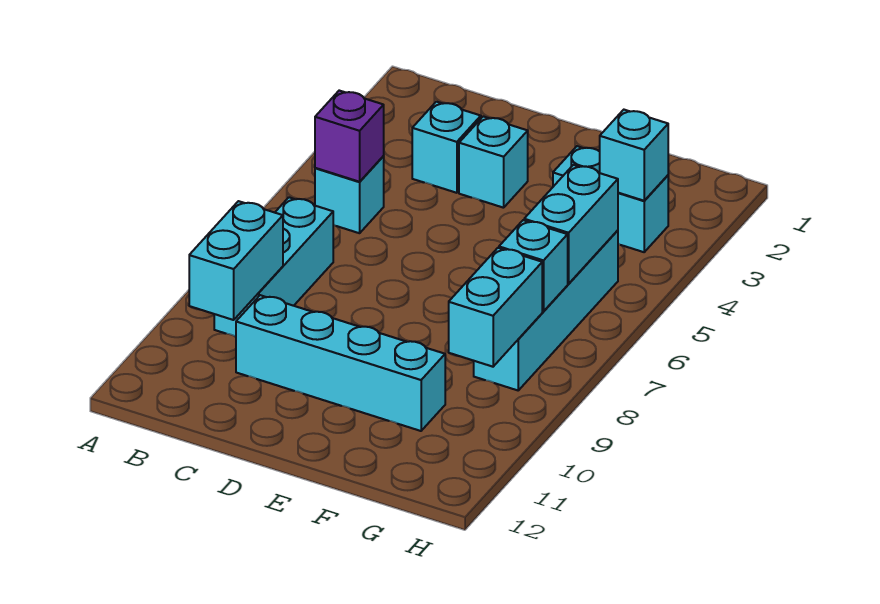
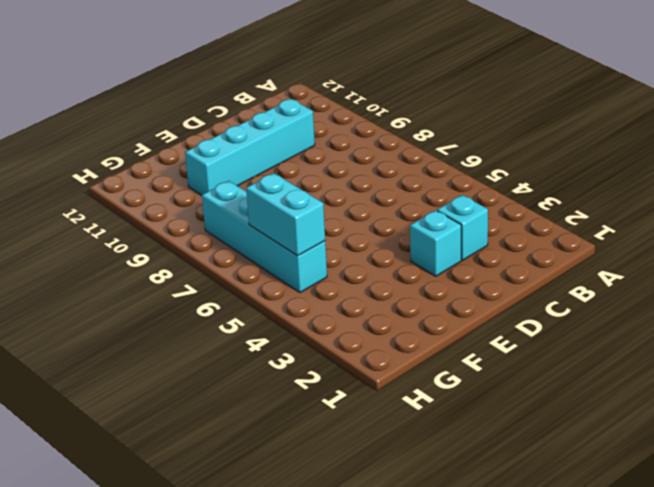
none -> cyan 1x1 brick [315,156,384,233]
none -> cyan 1x3 brick [214,197,333,337]
none -> cyan 1x2 brick [553,146,668,252]

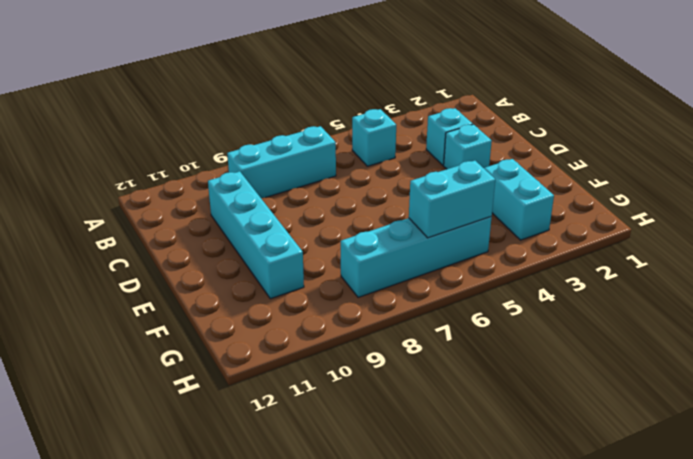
none -> purple 1x1 brick [315,91,384,182]
none -> cyan 1x2 brick [189,201,283,320]
none -> cyan 1x1 brick [600,110,668,201]

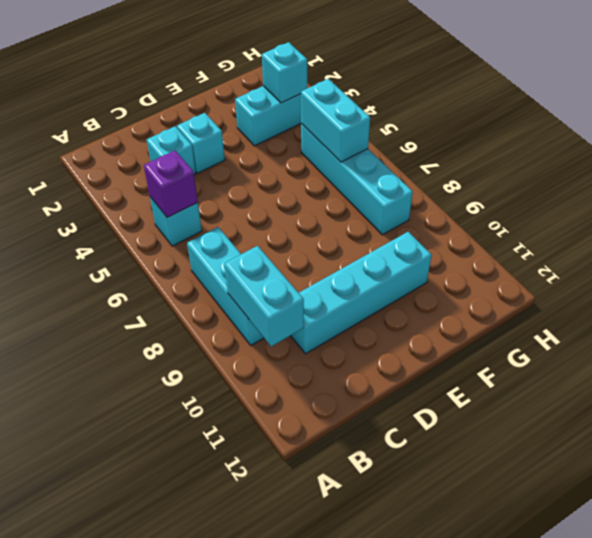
none -> cyan 1x1 brick [499,220,568,311]
none -> cyan 1x2 brick [449,248,542,367]

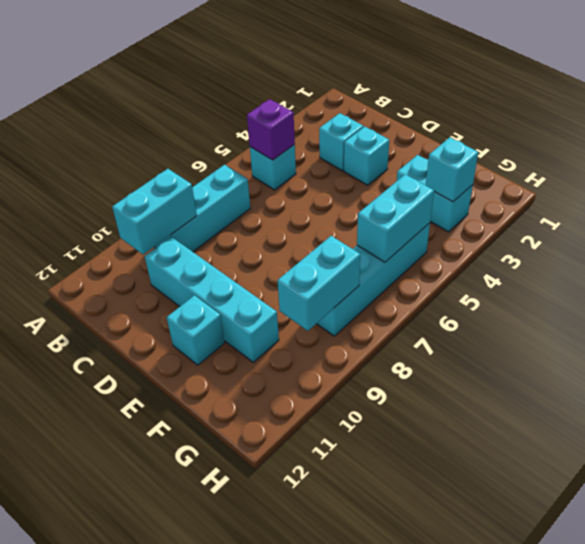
cyan 1x1 brick [167,295,225,365] -> cyan 1x1 brick moved to [499,220,568,311]

